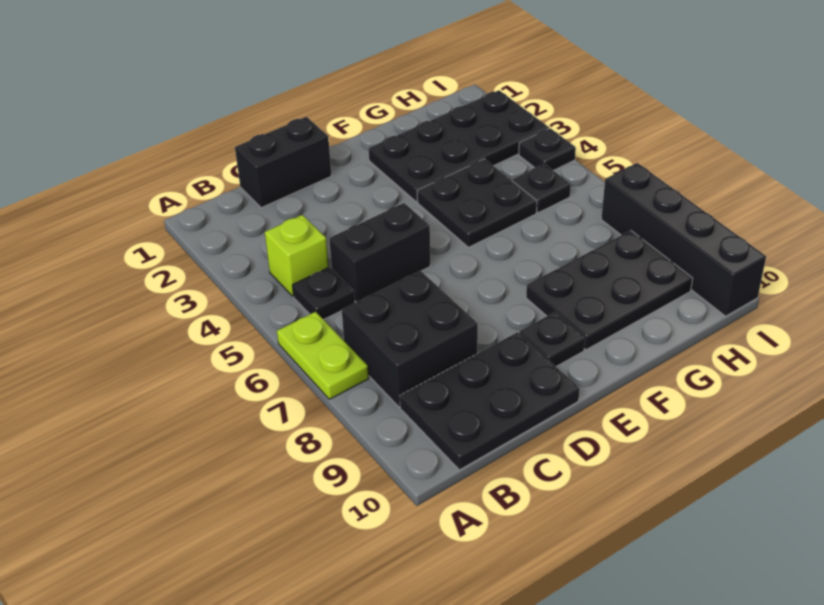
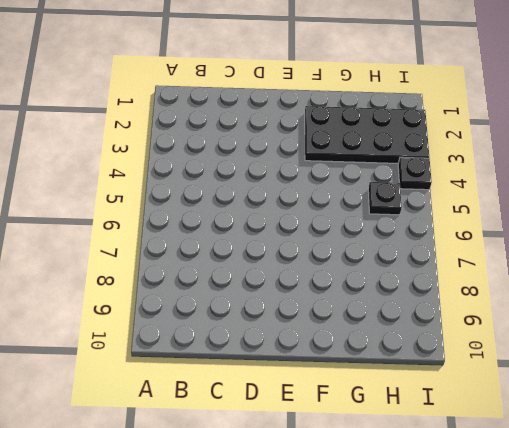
none -> lime 1x2 plate [277,312,369,399]
none -> lime 1x1 brick [265,215,329,296]
none -> black 1x1 plate [292,267,355,320]

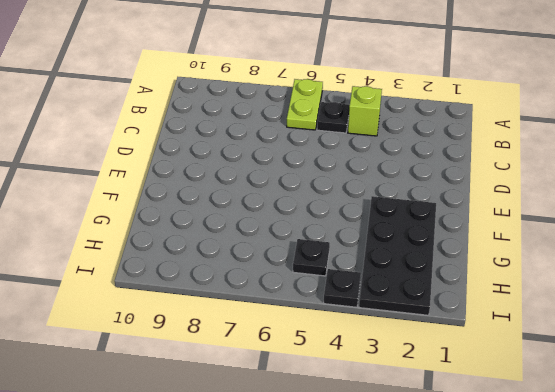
lime 1x2 plate [287,79,323,130] -> lime 1x2 plate turned to [277,312,369,399]
none -> black 2x2 brick [342,271,478,407]
none -> black 2x3 plate [400,332,580,470]
none -> black 1x2 brick [235,117,332,208]

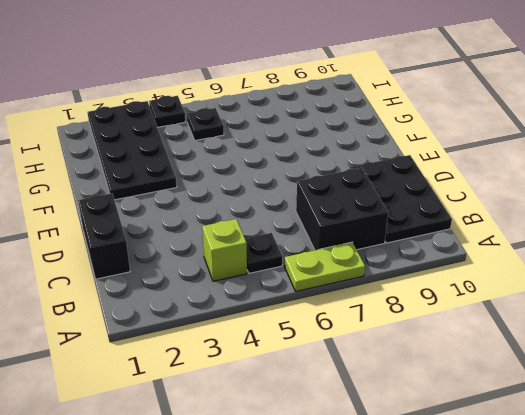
none -> black 1x2 brick [329,203,430,302]
none -> black 1x1 plate [519,312,585,366]
none -> black 2x2 plate [417,159,537,247]

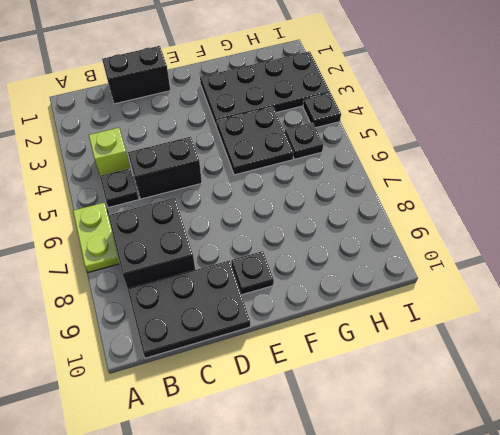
none -> black 2x3 plate [526,231,693,350]
none -> black 1x4 brick [601,163,766,316]

